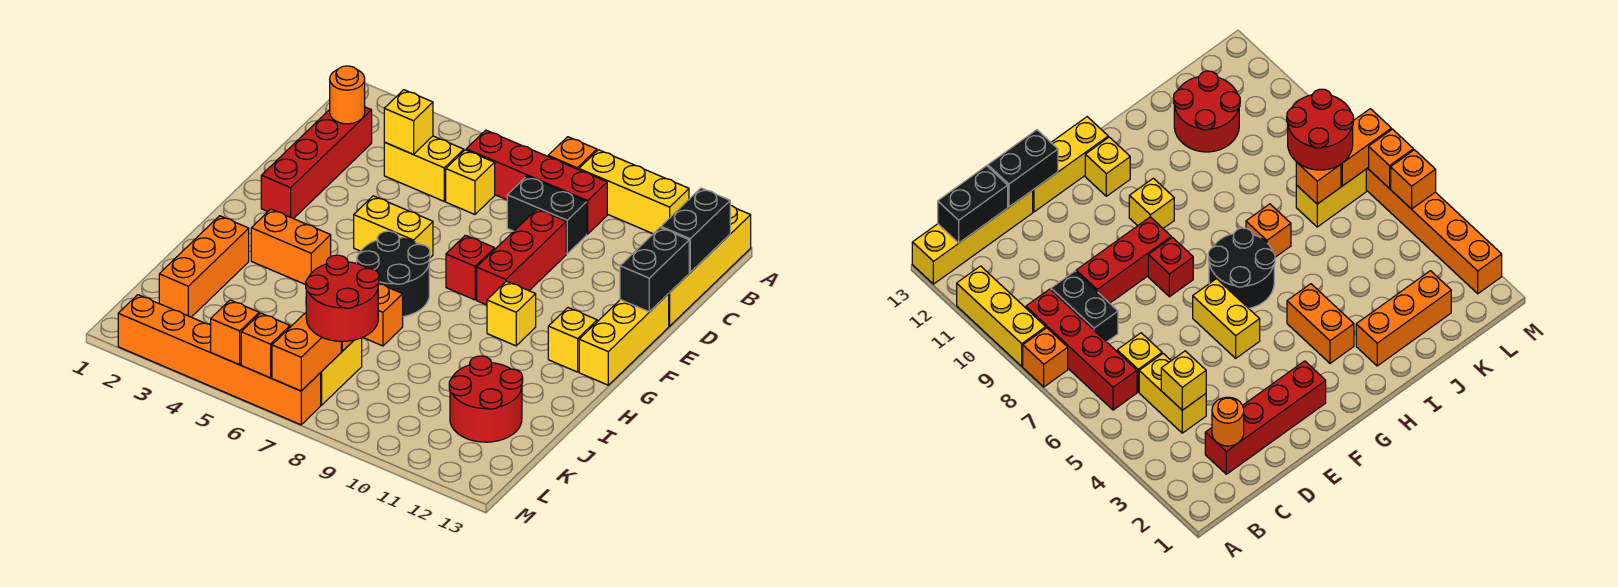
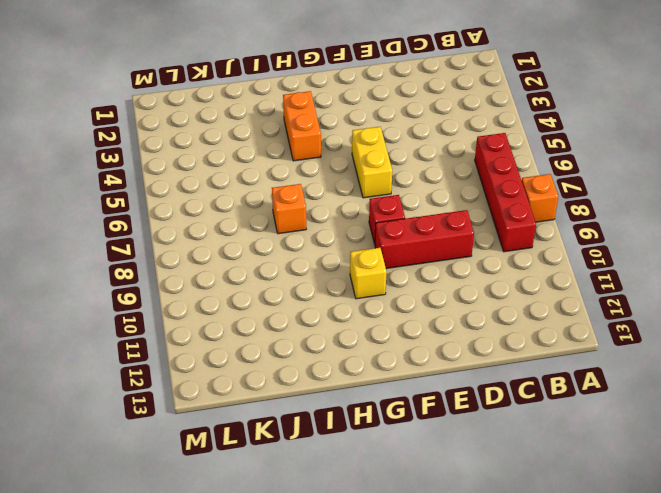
none -> yellow 1x3 brick [579,150,689,234]
none -> yellow 1x4 brick [669,205,751,326]
none -> red 1x4 brick [261,107,372,219]
none -> yellow 1x2 brick [384,136,464,201]

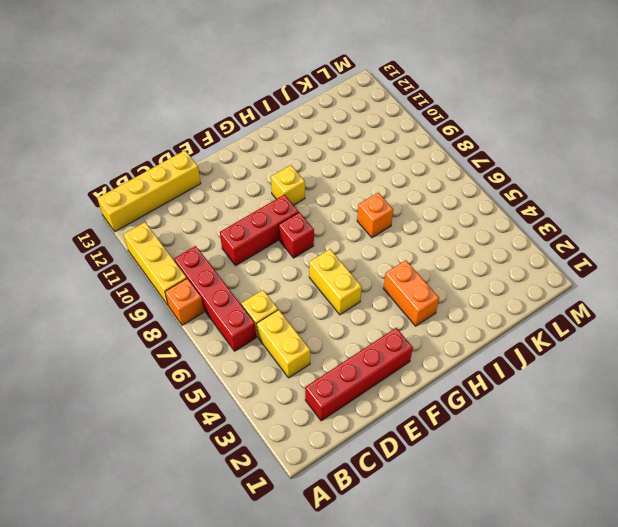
none -> black 1x2 brick [507,176,587,254]
none -> yellow 1x3 brick [579,294,669,385]
none -> black 2x2 round brick [357,231,430,316]
none -> yellow 1x1 brick [548,308,597,372]

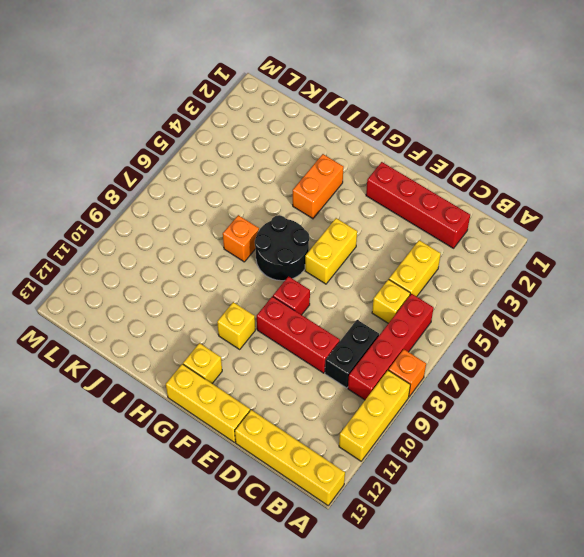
none -> orange 1x3 brick [159,216,249,317]
none -> red 2x2 round brick [449,356,523,442]
none -> yellow 1x2 brick [320,338,362,405]
none -> orange 1x6 brick [118,295,321,425]

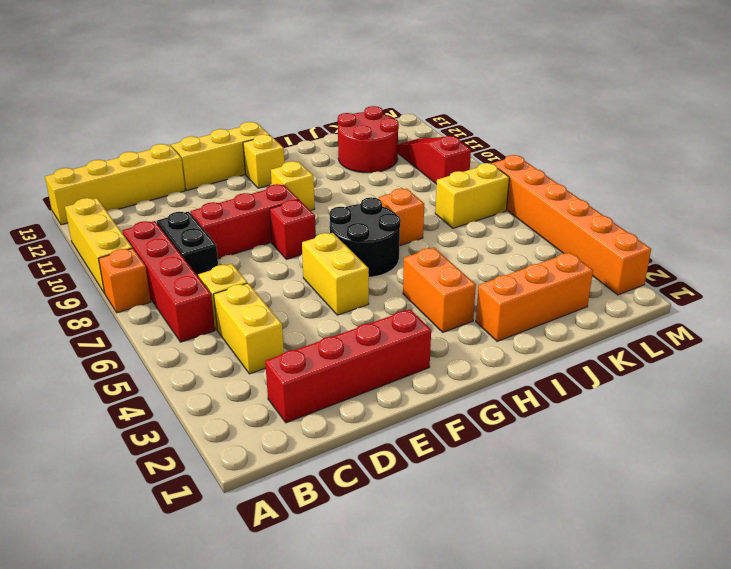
red 1x3 slope [398,136,471,184] -> none
none -> black 1x2 brick [661,188,730,272]
none -> orange 1x1 round brick [330,66,365,124]
none -> yellow 1x1 brick [384,90,433,154]
none -> black 1x2 brick [620,228,689,312]

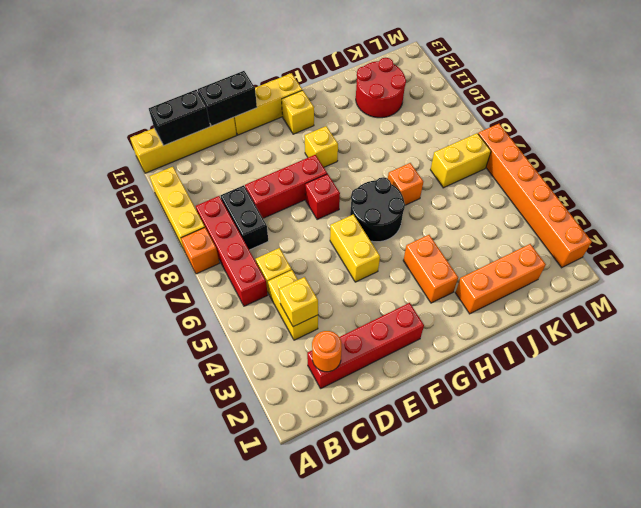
none -> orange 1x1 brick [1296,162,1341,204]
none -> orange 1x2 brick [272,313,341,391]
none -> orange 1x1 brick [211,300,259,365]
none -> orange 1x1 brick [241,313,290,378]

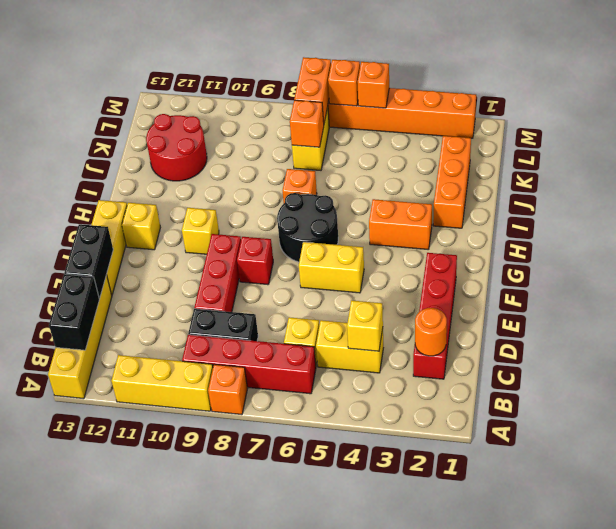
none -> red 2x2 round brick [306,255,379,341]

